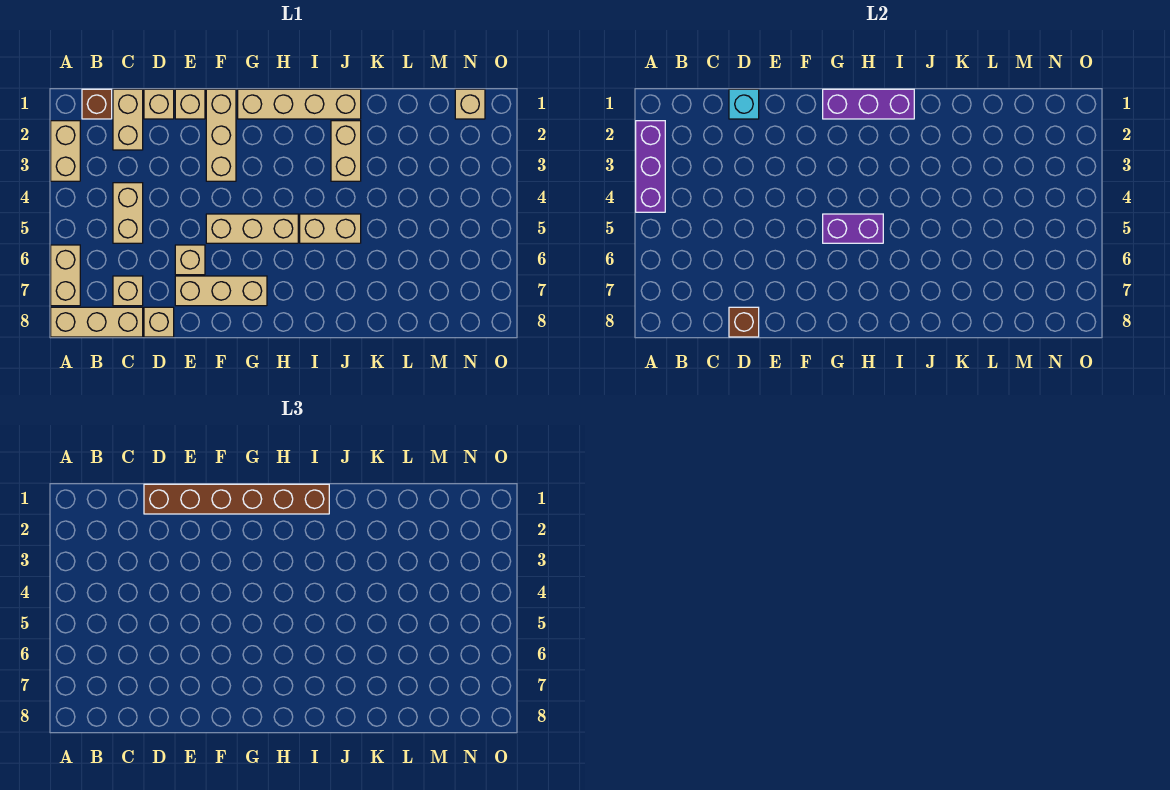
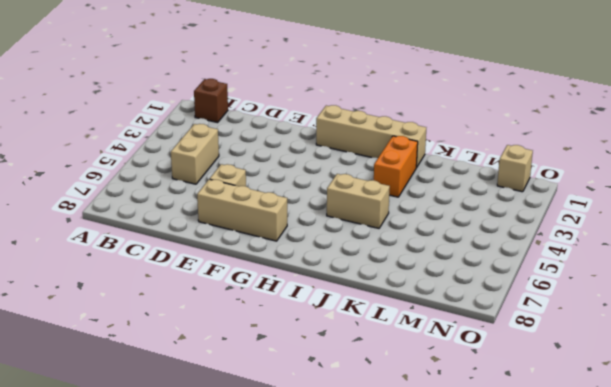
orange 1x2 brick [374,136,418,197] -> tan 1x2 brick [331,121,361,181]
none -> tan 1x2 brick [51,121,80,181]
none -> tan 1x2 brick [51,245,80,306]
none -> tan 1x3 brick [51,307,143,337]

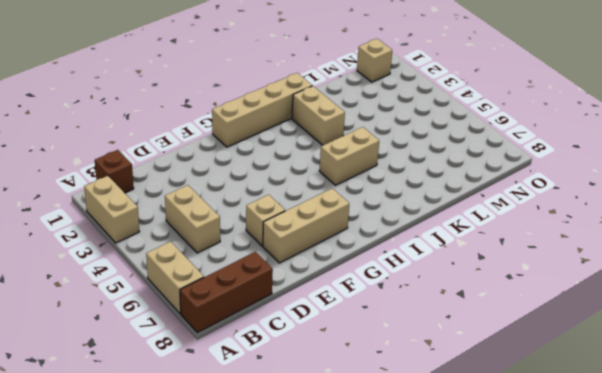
brown 1x3 brick [180,252,273,333] -> tan 1x3 brick [51,307,143,337]
none -> tan 1x2 brick [113,89,143,150]
none -> tan 1x1 brick [113,276,143,306]
none -> tan 1x1 brick [144,89,174,119]

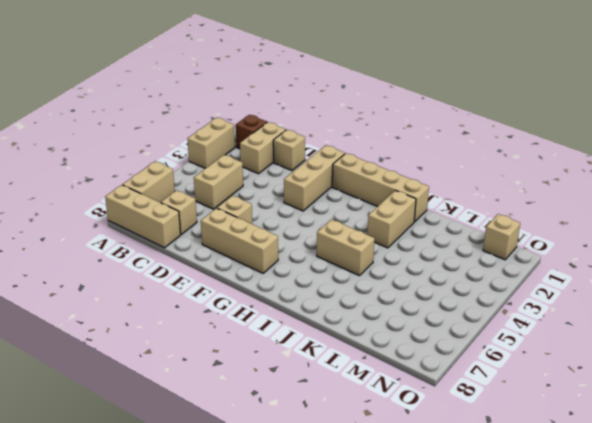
none -> tan 1x1 brick [144,307,174,337]
none -> tan 1x1 brick [175,89,205,119]
none -> tan 1x3 brick [206,214,298,243]

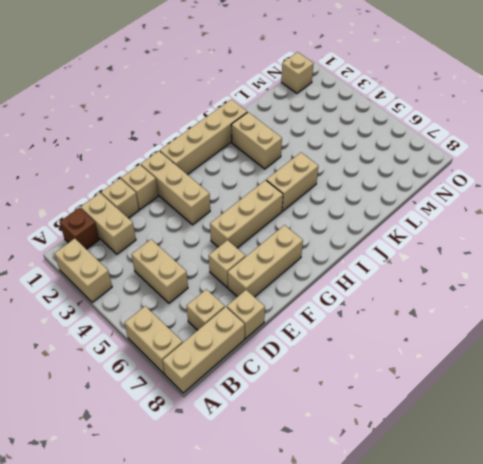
none -> purple 1x3 brick [636,121,665,212]
none -> cyan 1x1 brick [729,89,759,119]
none -> brown 1x1 brick [729,307,759,337]

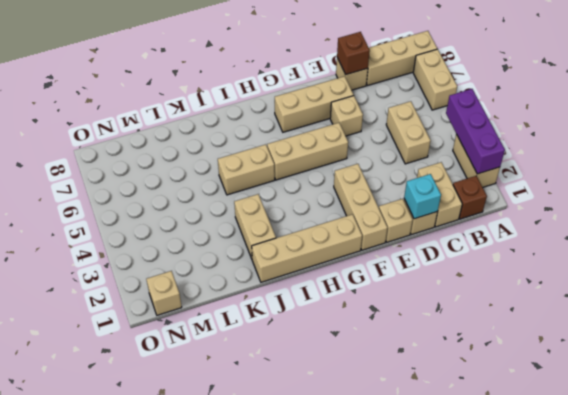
none -> tan 1x1 brick [113,276,143,306]
none -> purple 1x3 brick [823,89,914,119]
none -> purple 1x2 brick [823,214,883,243]

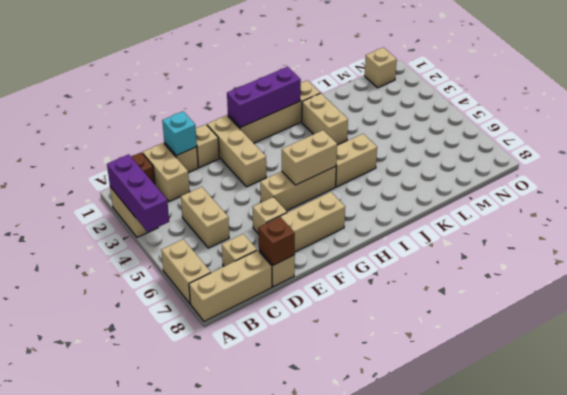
tan 1x2 brick [282,130,338,185] -> purple 1x2 brick [823,214,883,243]
none -> brown 1x6 brick [144,484,329,514]

